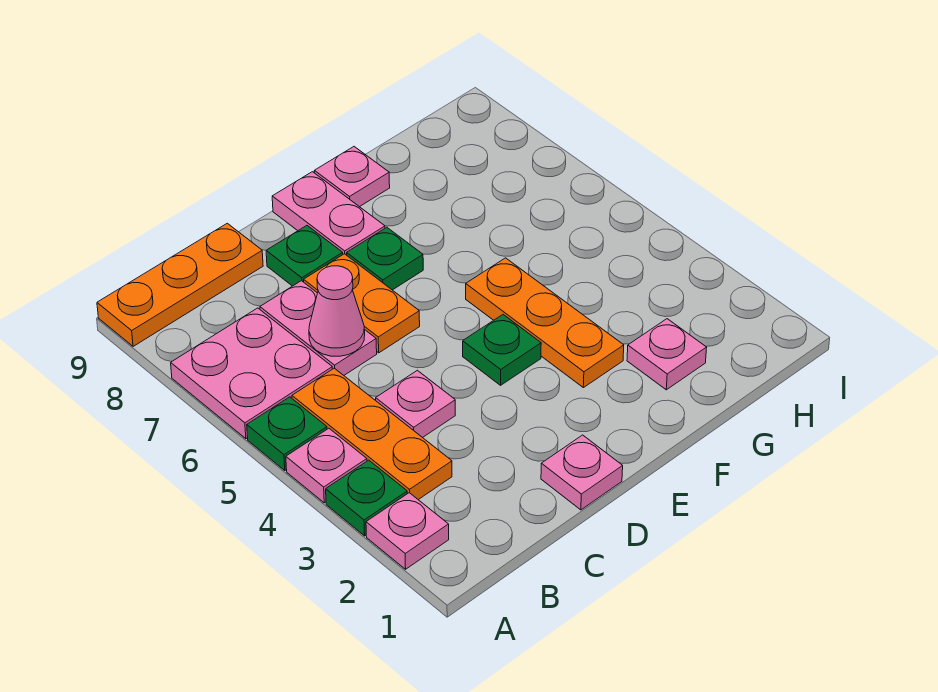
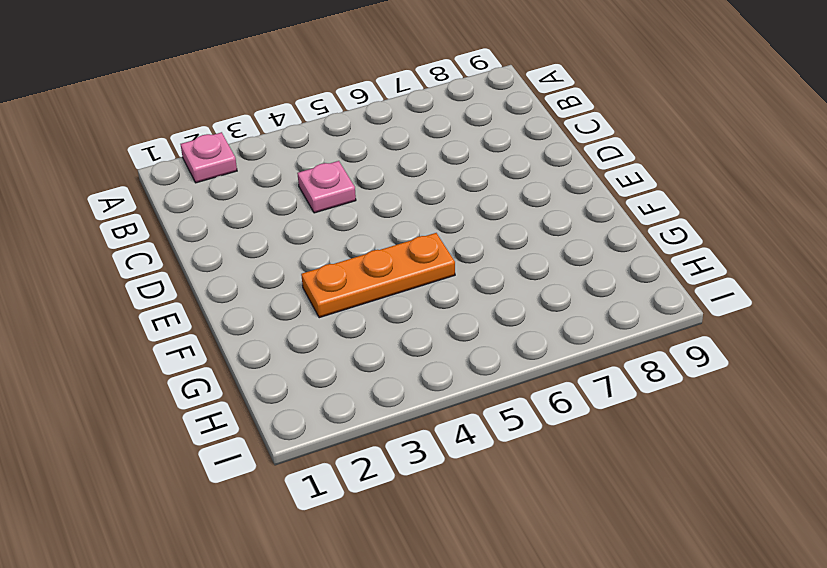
none -> green 1x1 plate [326,460,407,536]
none -> pink 1x1 plate [286,428,367,503]
none -> green 1x1 plate [247,397,327,470]

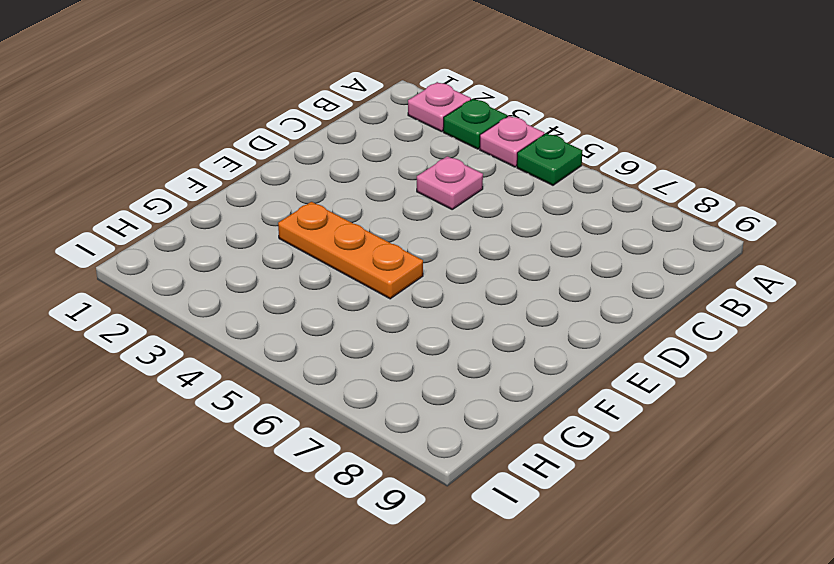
none -> pink 2x2 plate [171,308,332,439]
none -> orange 1x3 plate [97,223,263,346]
none -> orange 1x3 plate [292,368,452,500]

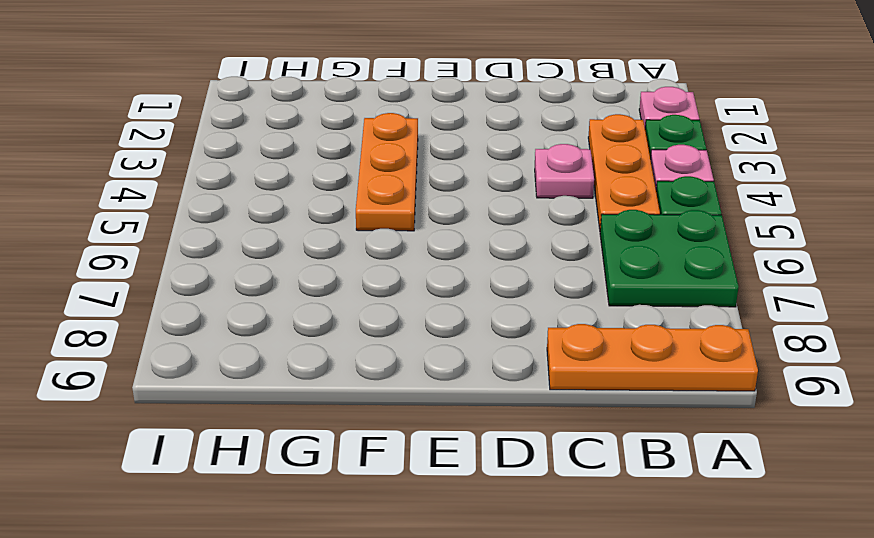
green 2x2 plate [600,210,738,307] -> pink 2x2 plate [171,308,332,439]
none -> pink 1x2 plate [260,281,377,375]
none -> pink 1x1 plate [541,435,623,510]
none -> orange 1x2 plate [304,254,420,353]

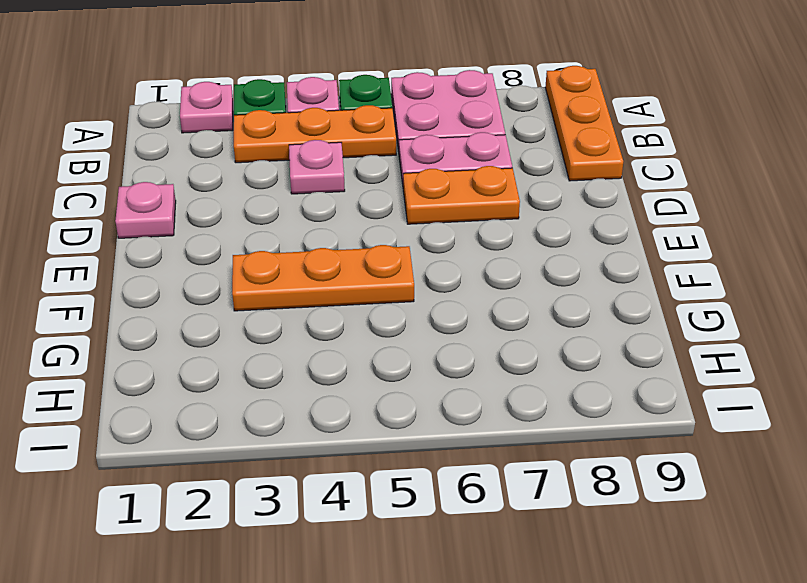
none -> green 1x1 plate [266,226,343,286]
none -> green 1x1 plate [463,315,541,385]
none -> green 1x1 plate [347,227,423,290]

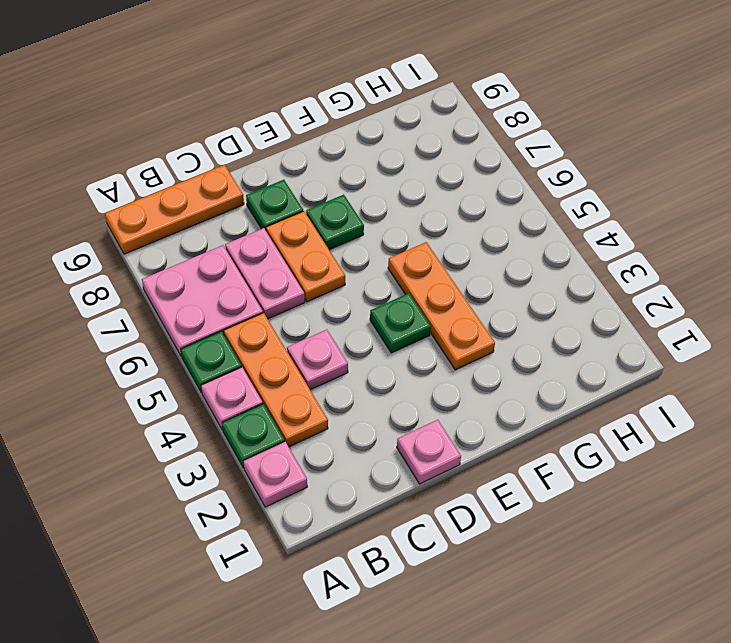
none -> pink 1x2 plate [272,172,385,255]
none -> pink 1x1 plate [314,147,390,207]
none -> pink 1x1 plate [627,319,707,390]

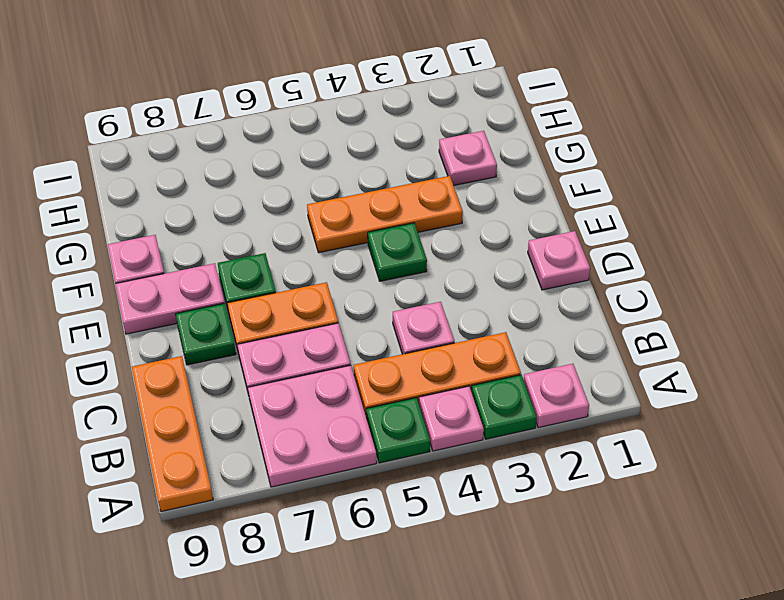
none -> pink 1x1 cone [309,266,365,356]

